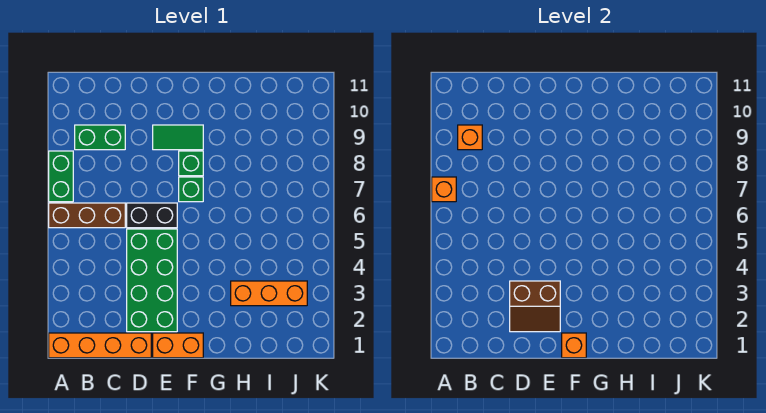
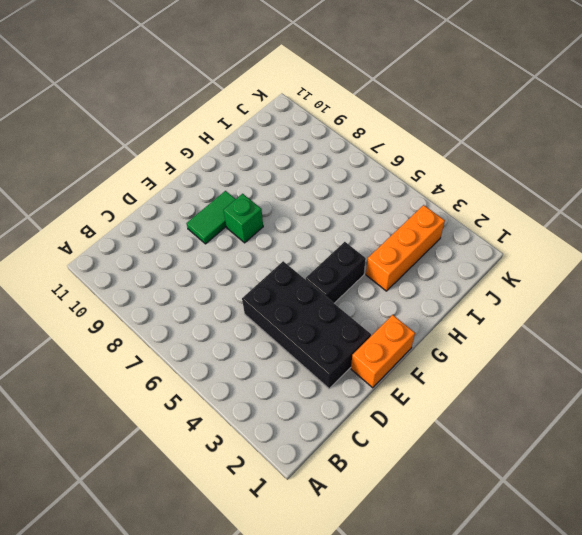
black 2x4 brick [242,261,371,389] -> green 2x4 brick [127,229,177,332]
black 1x2 brick [306,242,366,303] -> black 1x2 brick moved to [127,203,177,228]
none -> orange 1x4 brick [49,333,151,358]
none -> brown 1x3 brick [49,203,125,228]
none -> green 1x2 brick [49,151,73,202]

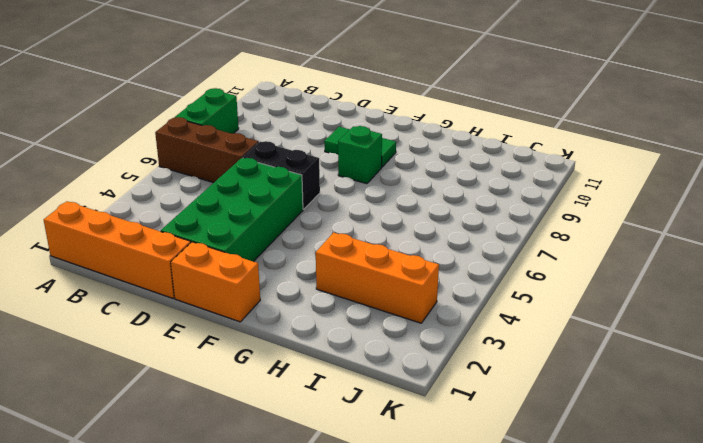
none -> green 1x2 brick [75,125,125,150]
none -> green 1x1 brick [179,177,203,202]
none -> orange 1x1 brick [432,177,456,202]

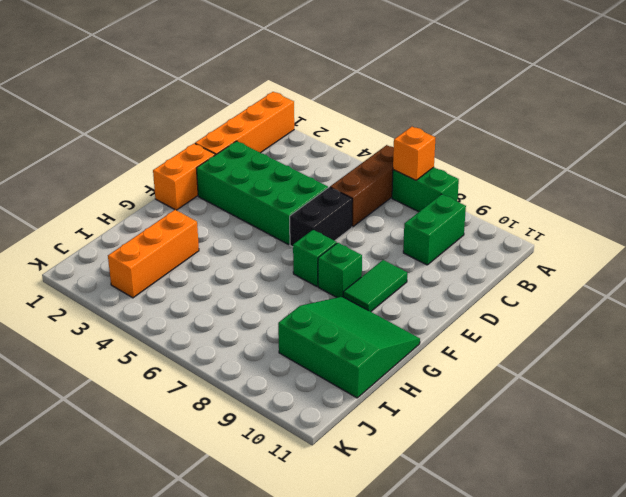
green 3x3 slope [278,296,420,398] -> none
none -> orange 1x1 brick [458,125,482,150]
none -> brown 2x2 slope [510,281,560,332]
none -> orange 1x1 brick [562,333,586,358]

